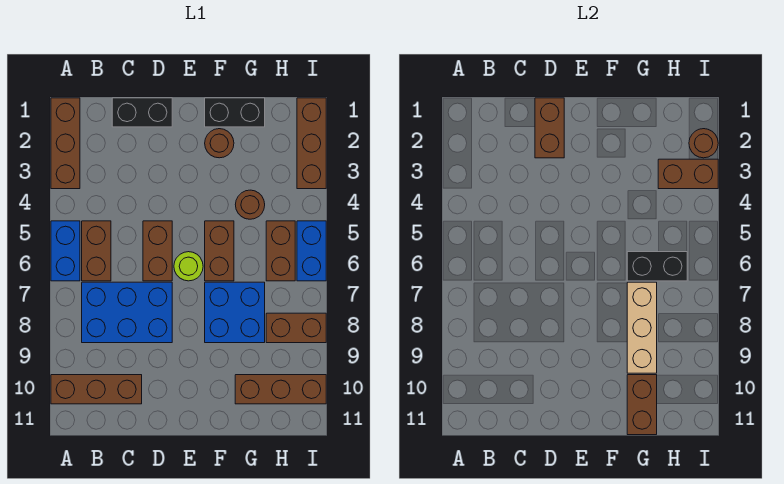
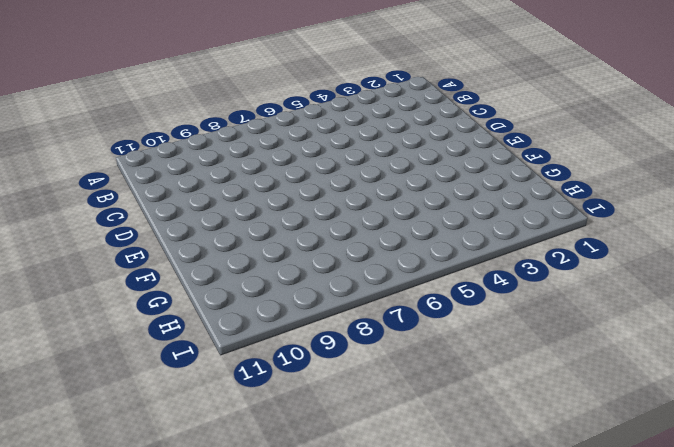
none -> brown 1x3 brick [51,98,80,189]
none -> blue 1x2 brick [51,221,80,281]
none -> brown 1x3 brick [51,375,142,404]

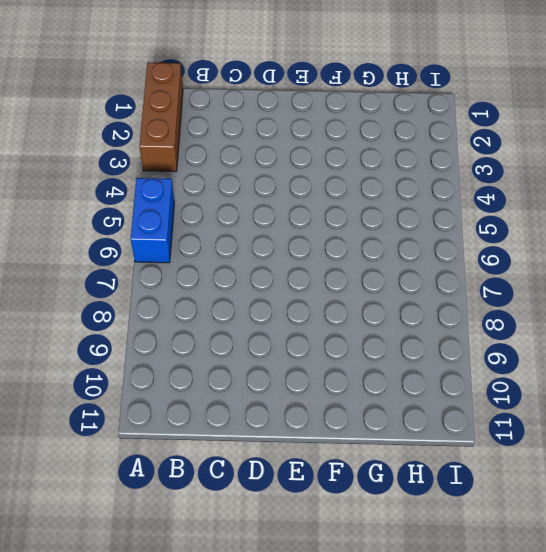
none -> brown 1x3 brick [51,375,142,404]
none -> brown 1x2 brick [82,221,111,281]
none -> blue 2x3 brick [82,282,172,343]

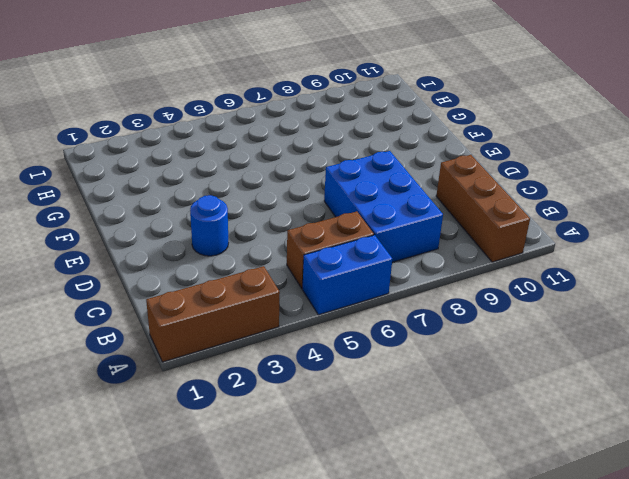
blue 1x1 round brick [190,195,228,256] -> none
none -> black 1x2 brick [112,98,172,127]
none -> brown 1x2 brick [143,221,172,281]
none -> lime 1x1 round brick [174,252,203,281]

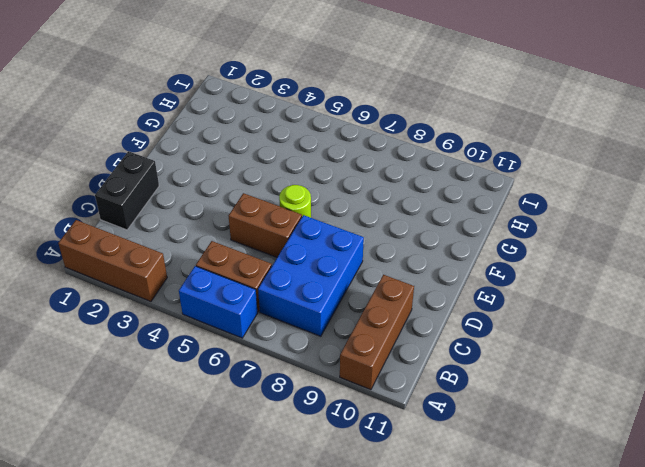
none -> black 1x2 brick [205,98,265,127]
none -> brown 1x1 round brick [205,129,234,158]
none -> brown 1x2 brick [205,221,234,281]

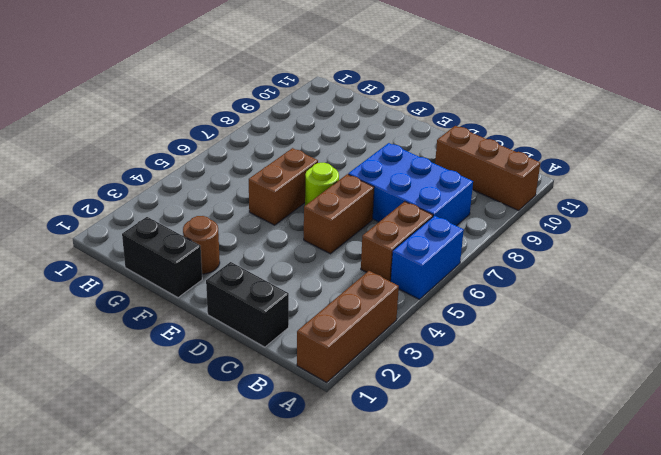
none -> blue 2x2 brick [205,282,265,343]
none -> brown 1x1 round brick [235,190,265,219]
none -> brown 1x3 brick [235,375,326,404]

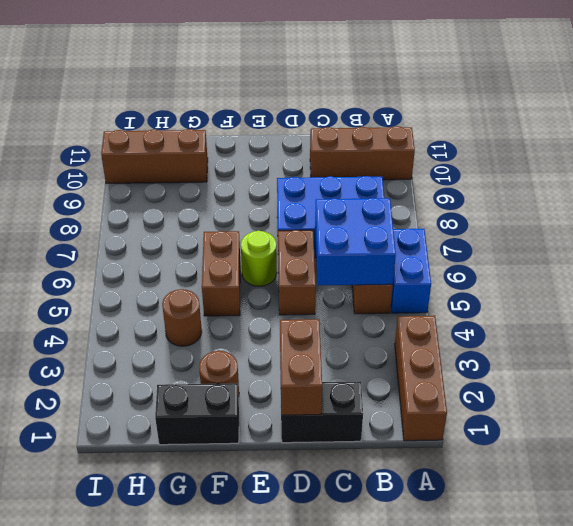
blue 2x2 brick [315,198,396,286] -> blue 2x2 brick moved to [205,282,265,343]
none -> brown 1x2 brick [266,221,295,281]
none -> brown 1x2 brick [266,313,326,343]
none -> brown 1x3 brick [297,98,326,189]

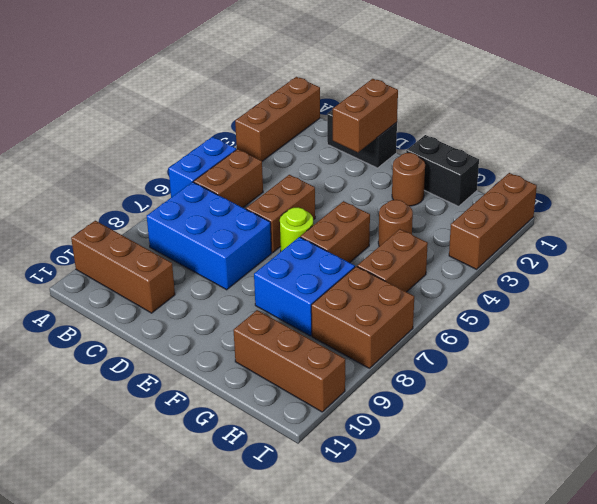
brown 2x2 brick [311,266,414,368] -> brown 1x2 brick [266,313,326,343]
none -> blue 1x2 brick [297,221,326,281]
none -> black 1x2 brick [627,252,687,281]
none -> tan 1x3 brick [627,282,657,373]

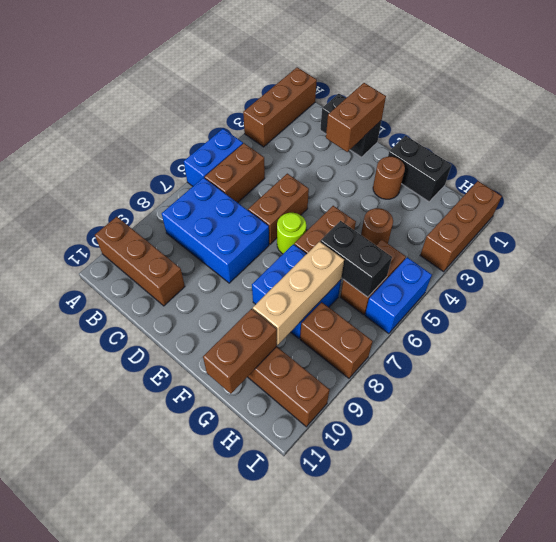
none -> brown 1x2 brick [658,159,718,189]
none -> brown 1x1 round brick [689,129,718,158]

